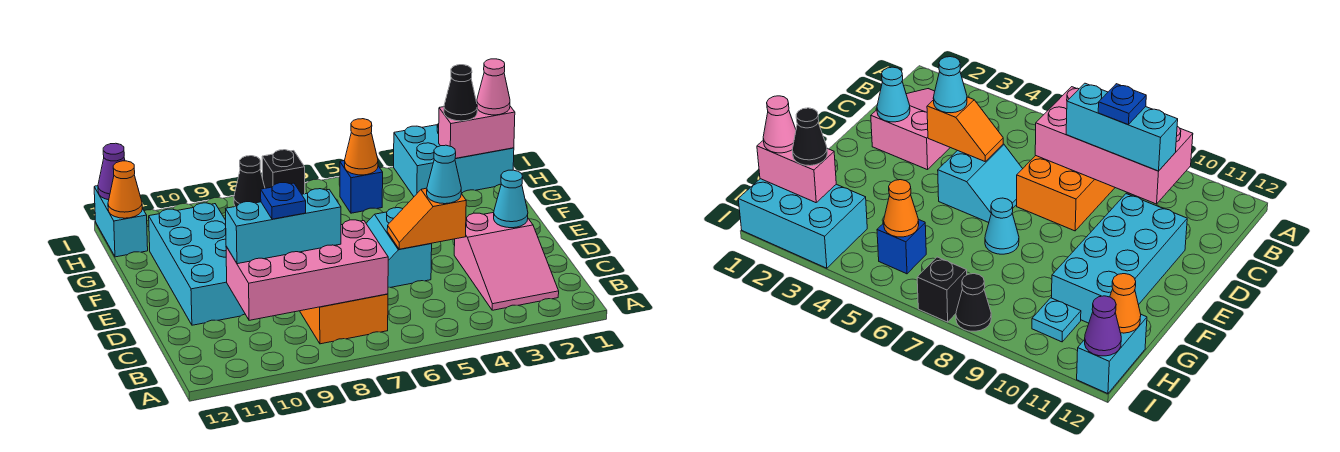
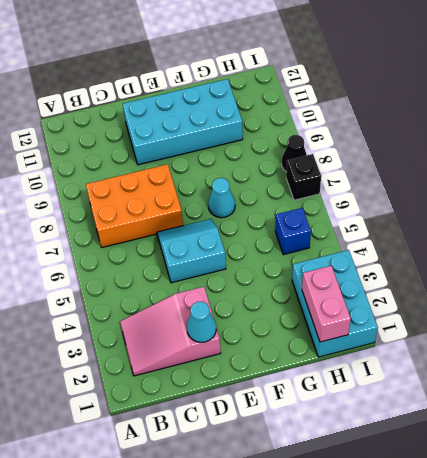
none -> cyan 1x1 plate [1032,298,1081,342]
none -> cyan 1x2 brick [94,186,148,257]
none -> pink 2x4 brick [226,220,388,320]

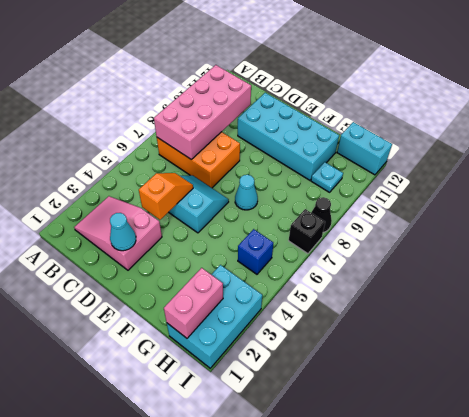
none -> orange 1x1 cone [345,119,378,175]
none -> orange 1x1 cone [108,161,142,218]
none -> purple 1x1 cone [98,143,125,200]

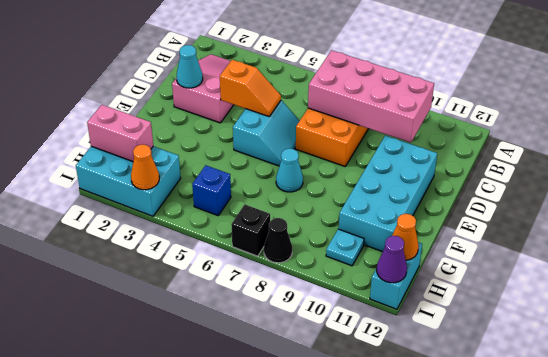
orange 1x1 cone [131,144,159,190] -> orange 1x1 cone moved to [345,119,378,175]
none -> cyan 1x3 brick [226,189,341,264]
none -> cyan 1x1 cone [427,145,461,204]
none -> pink 1x1 cone [477,59,510,115]

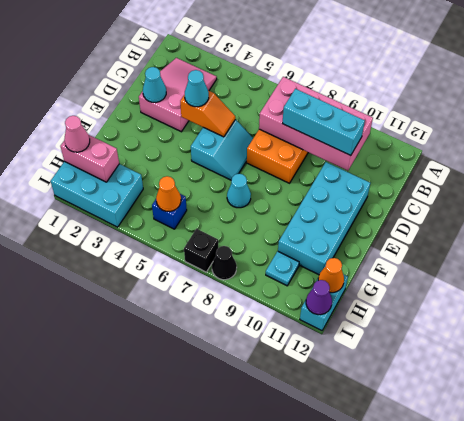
none -> black 1x1 cone [444,65,477,121]
none -> blue 1x1 plate [261,183,306,219]

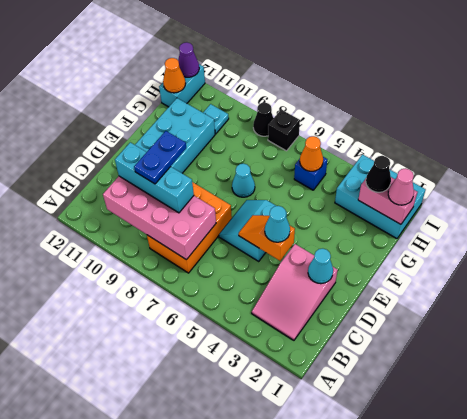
blue 1x2 plate [134,131,186,184] -> blue 1x1 plate [261,183,306,219]

